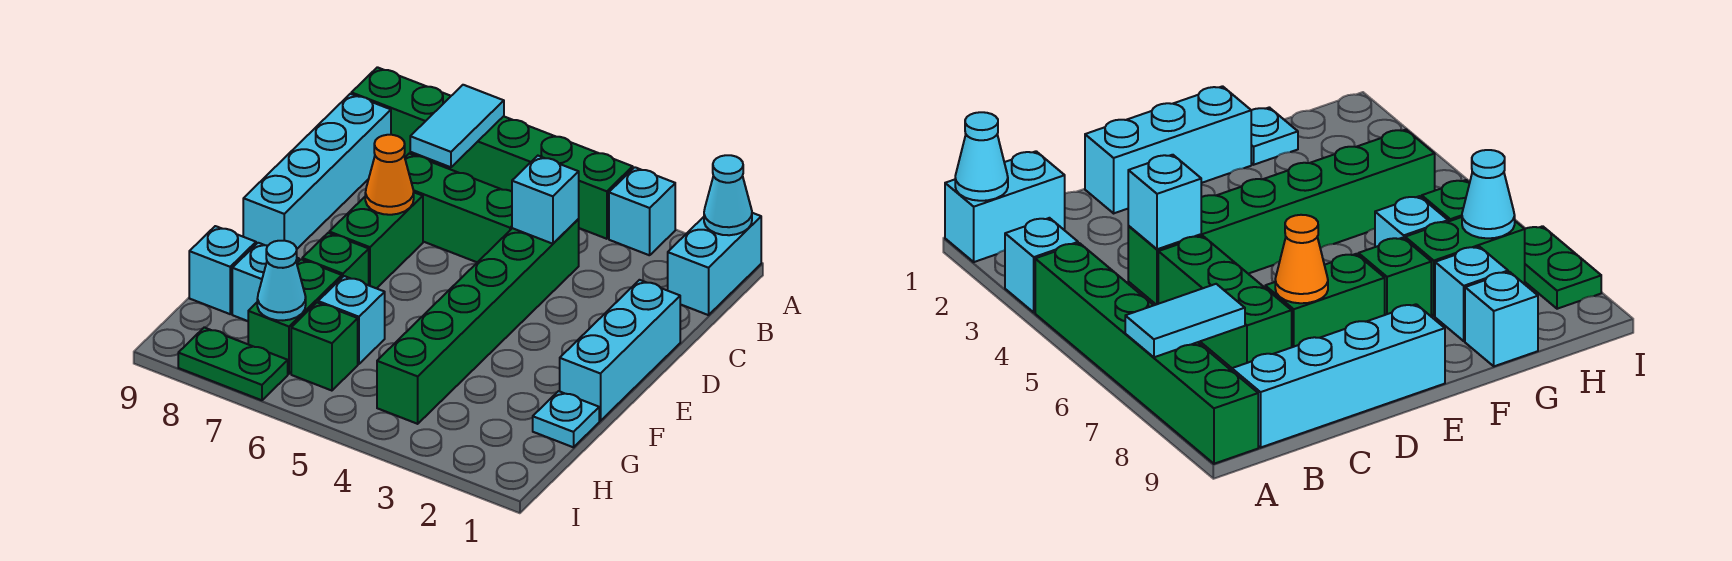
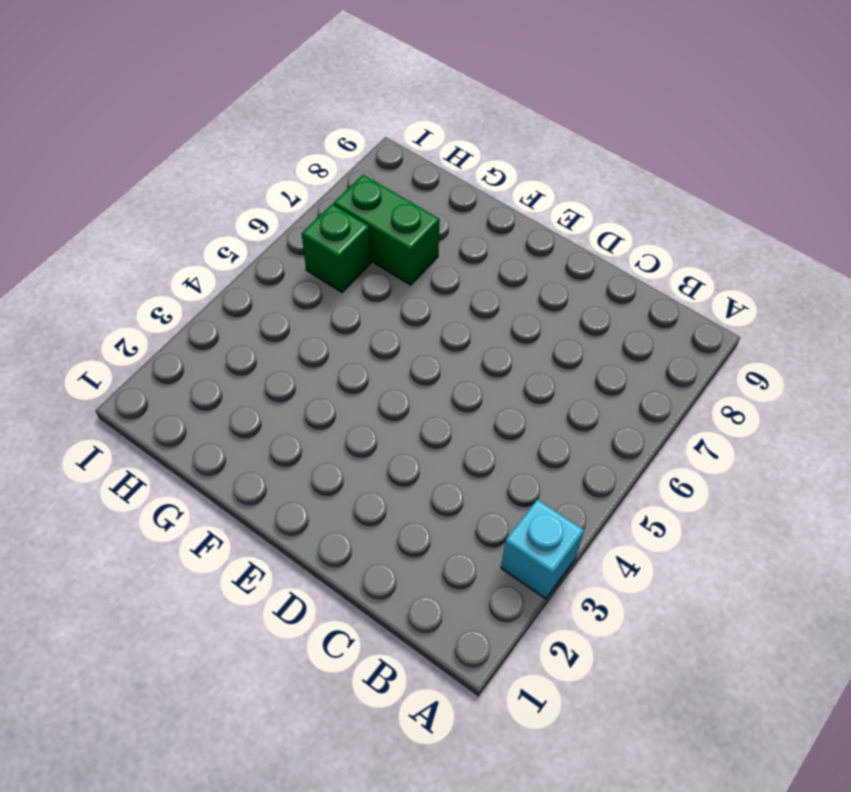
none -> cyan 1x2 brick [668,213,761,315]
none -> green 1x6 brick [351,67,633,239]
none -> cyan 1x4 brick [243,94,391,249]

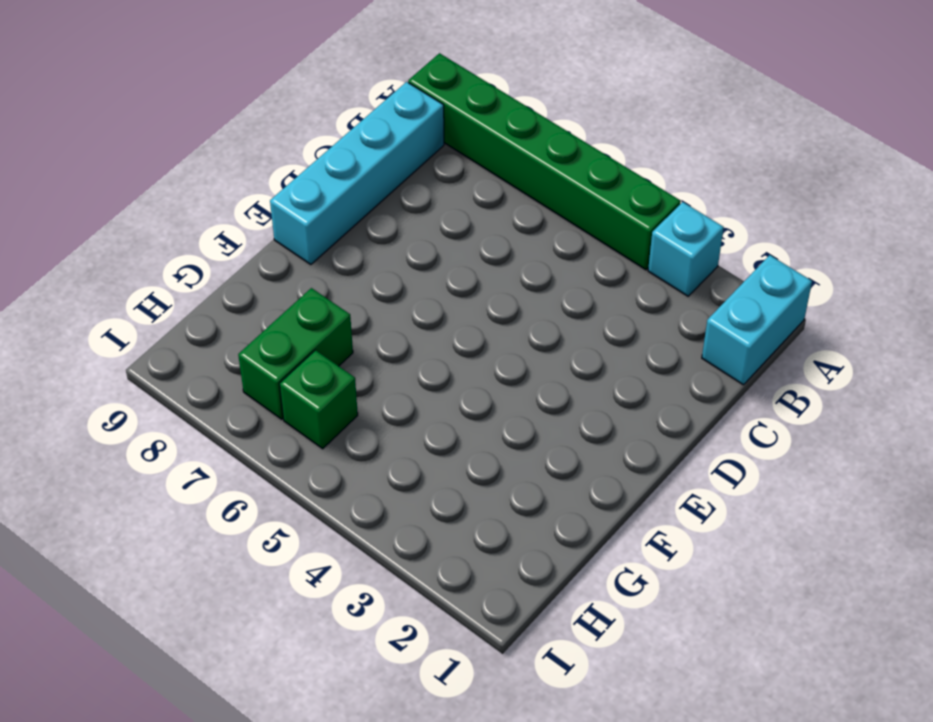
none -> green 1x6 brick [377,220,579,424]
none -> green 1x3 brick [405,154,512,262]
none -> cyan 1x3 brick [560,280,680,421]

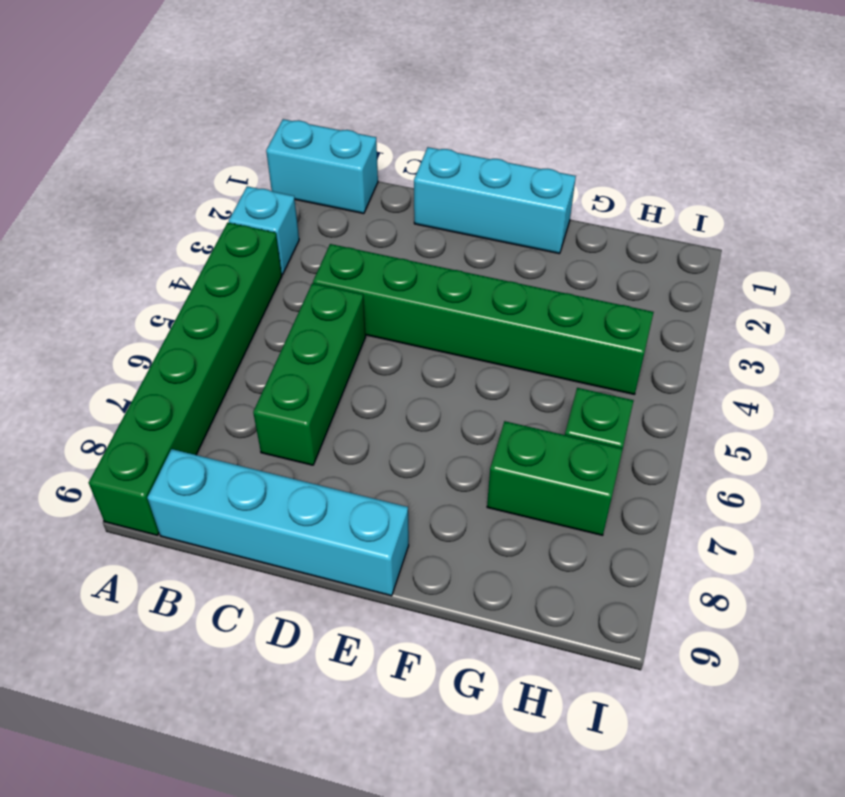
none -> green 1x2 brick [329,192,423,288]
none -> green 1x1 brick [302,233,369,285]
none -> cyan 1x1 plate [533,391,599,447]

